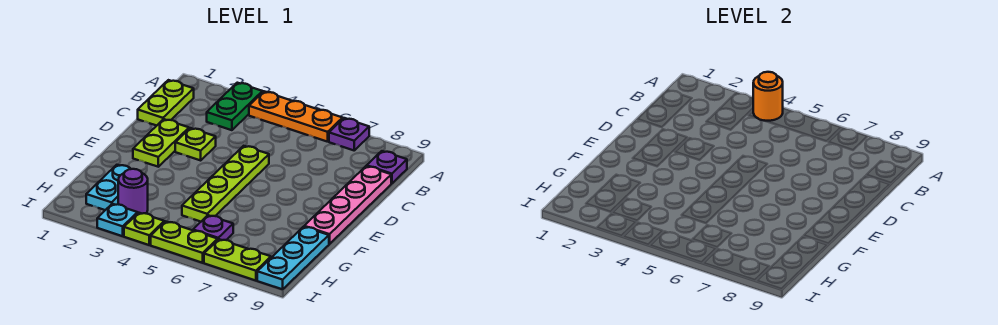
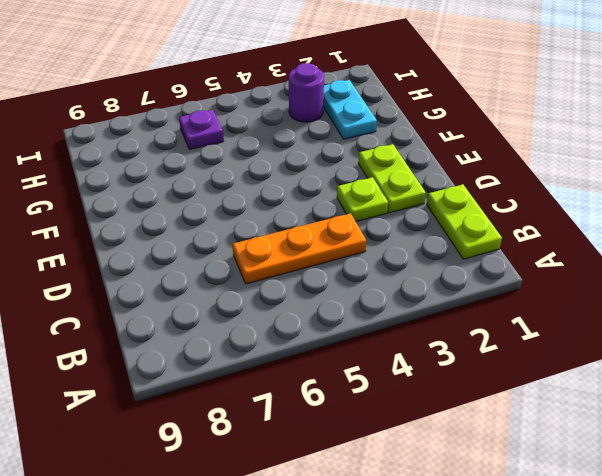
orange 1x3 plate [233,213,366,284] -> orange 1x3 plate moved to [249,92,343,142]
none -> green 1x2 plate [207,83,263,130]
none -> purple 1x1 plate [329,118,369,150]
none -> purple 1x1 plate [367,151,407,183]

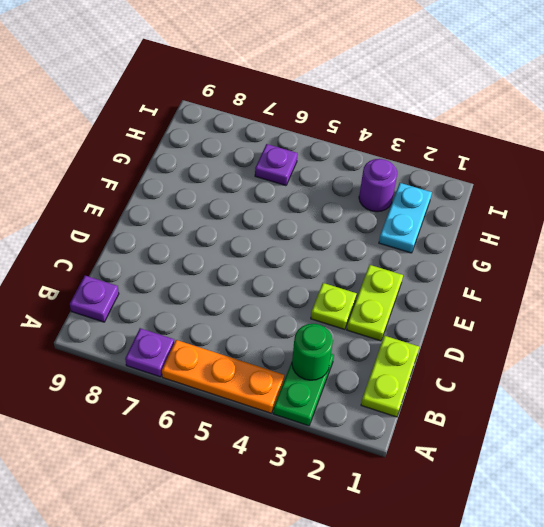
green 1x1 round brick [292,324,333,380] -> none
none -> pink 1x4 plate [304,166,391,244]
none -> lime 1x4 plate [182,146,269,222]
none -> cyan 1x3 plate [257,227,329,289]

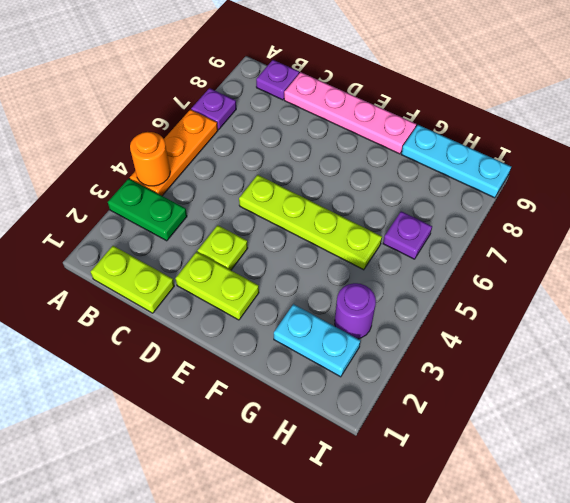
none -> cyan 1x1 plate [97,204,138,236]
none -> lime 1x1 plate [124,213,164,245]
none -> lime 1x2 plate [151,221,218,263]

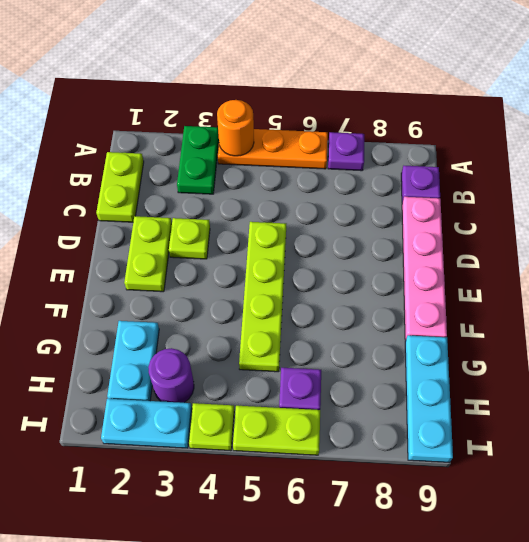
cyan 1x2 plate [101,399,192,448] -> cyan 1x1 plate [97,204,138,236]
none -> lime 1x2 plate [204,239,271,281]

